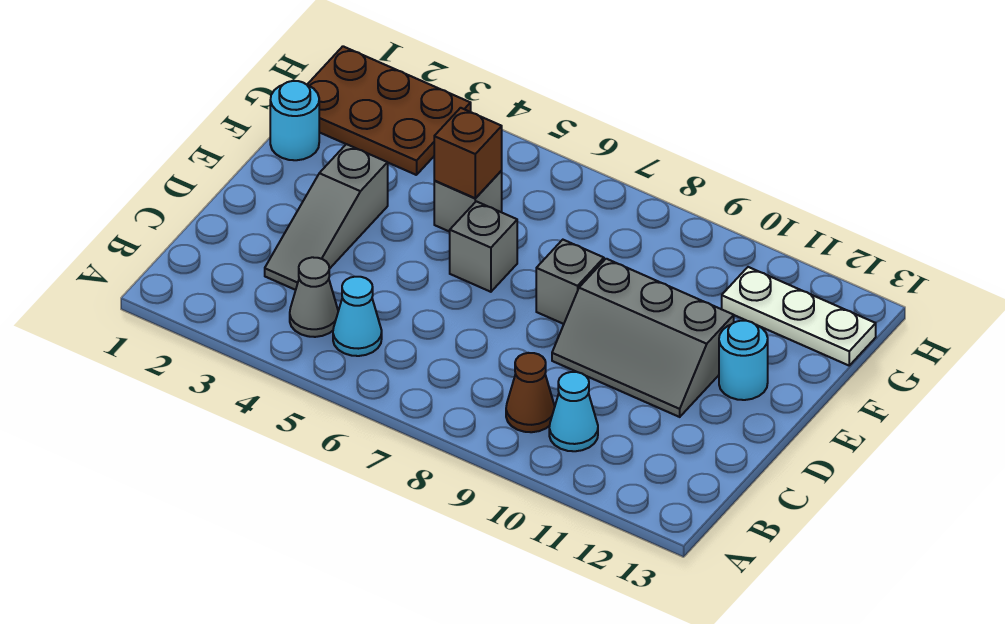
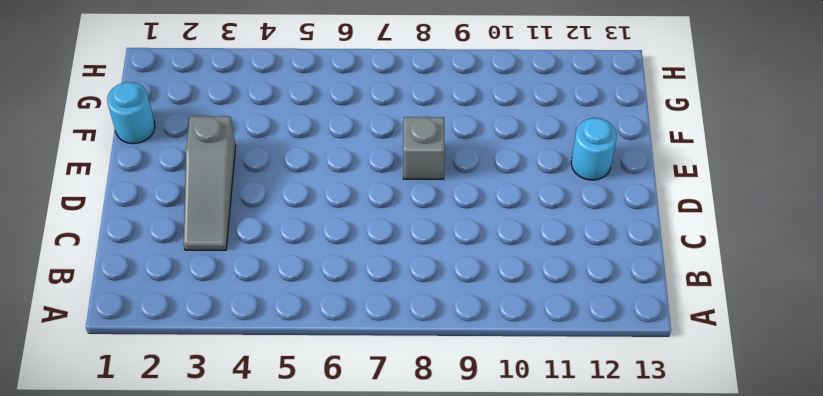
none -> grey 1x1 cone [290,257,338,337]
none -> cyan 1x1 cone [333,277,382,356]
none -> brown 1x1 cone [506,353,555,432]

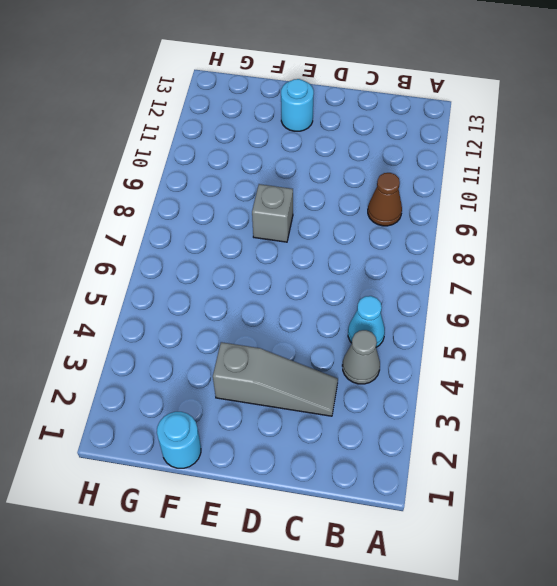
none -> cyan 1x1 cone [549,372,598,451]
none -> grey 2x3 slope [552,259,734,417]
none -> grey 1x1 brick [450,201,517,292]

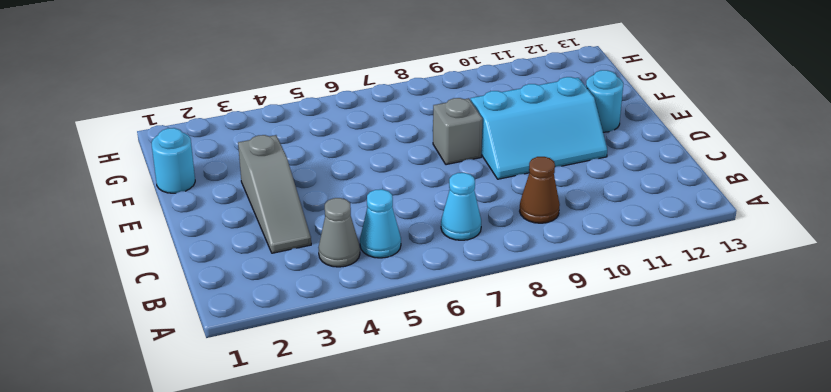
cyan 1x1 cone [441,173,481,240] -> cyan 1x1 cone moved to [549,372,598,451]
cyan 2x3 slope [471,77,607,179] -> grey 2x3 slope [552,259,734,417]
none -> grey 1x1 brick [450,201,517,292]
none -> grey 1x1 brick [434,171,502,232]
none -> brown 2x3 plate [307,46,471,175]

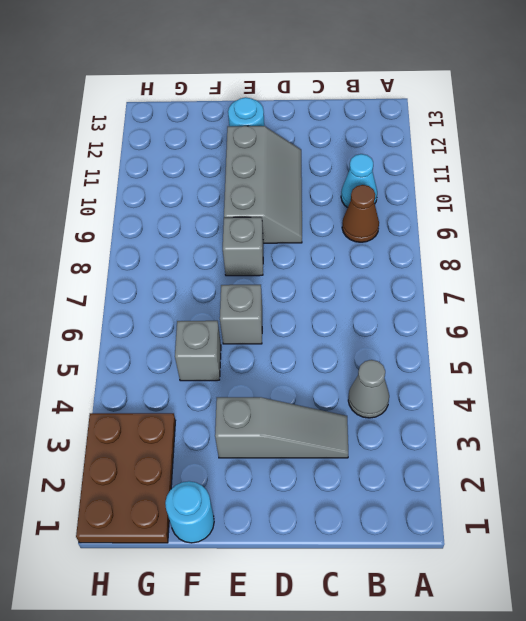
none -> cyan 1x1 cone [333,277,382,356]
none -> white 1x3 plate [722,267,876,365]
none -> brown 1x1 brick [434,108,502,198]

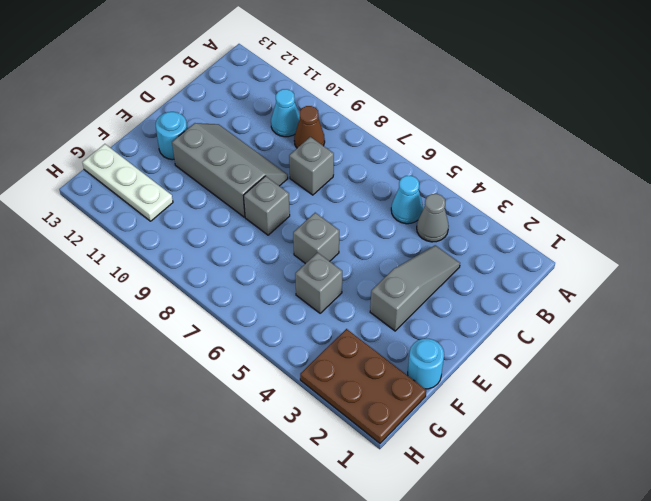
grey 1x1 brick [289,137,334,195] -> none
none -> brown 1x1 brick [434,108,502,198]

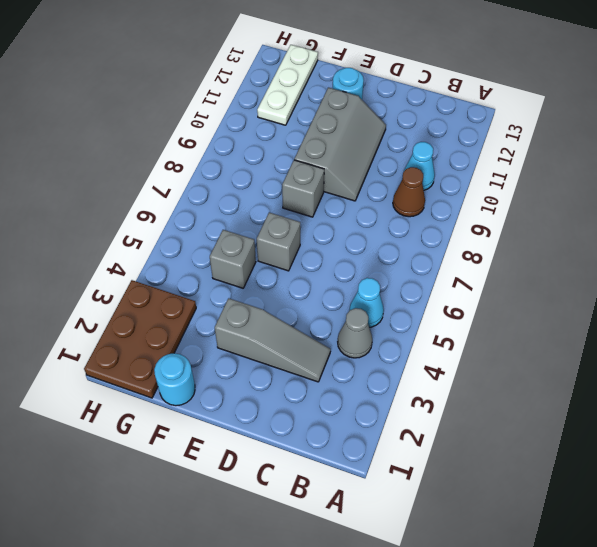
none -> brown 1x1 brick [434,108,502,198]

